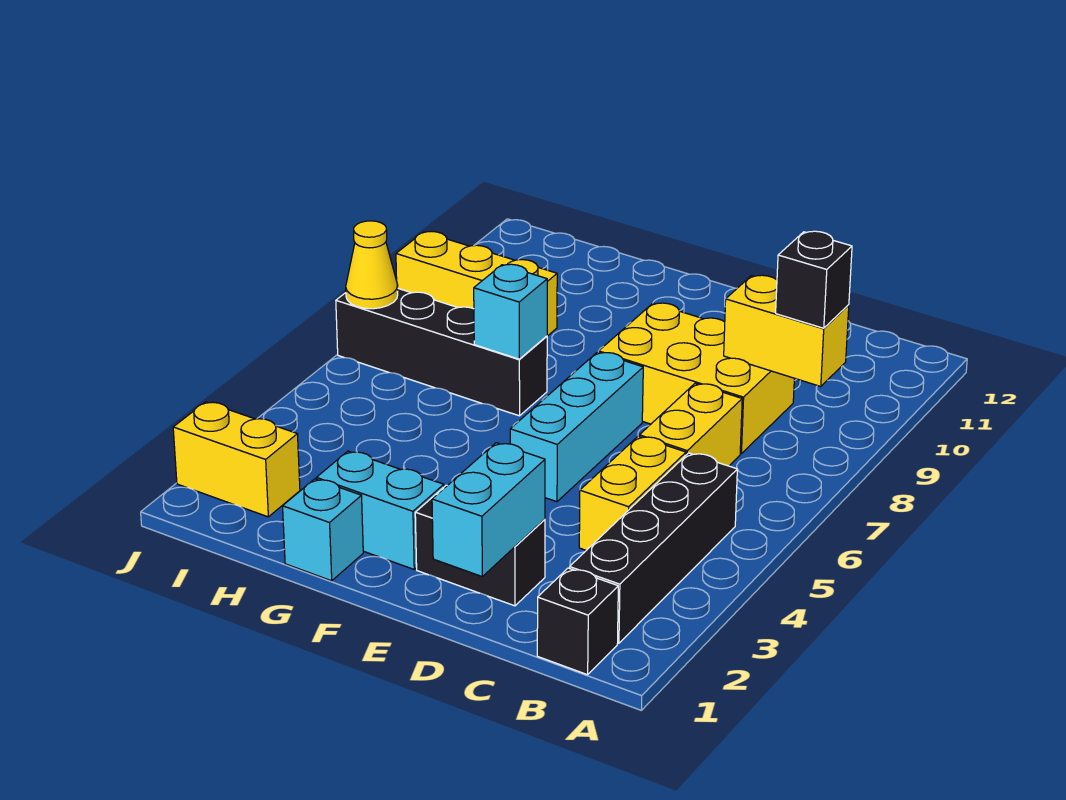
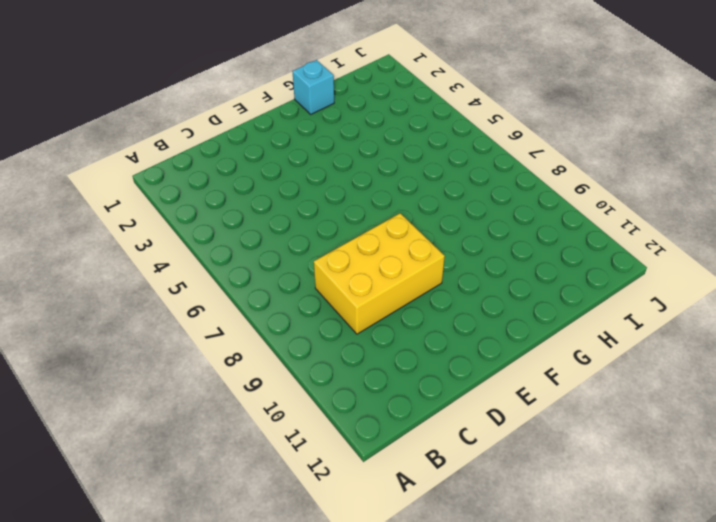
none -> black 1x1 brick [537,568,618,675]
none -> black 1x4 brick [570,453,737,643]
none -> yellow 1x2 brick [579,436,686,550]

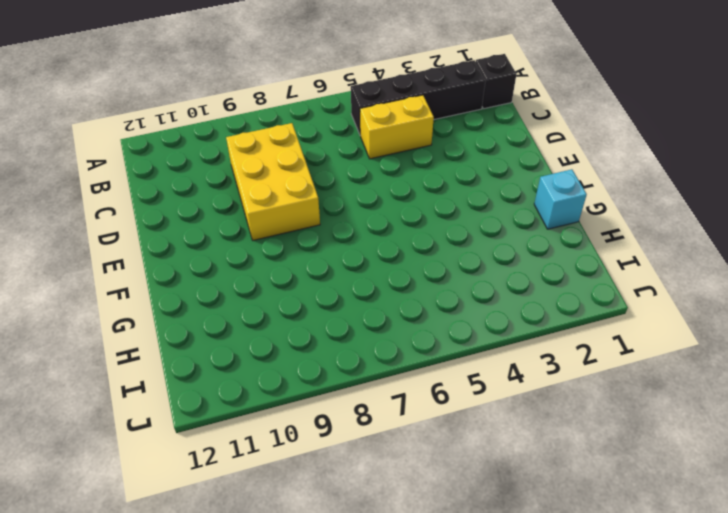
none -> yellow 1x2 brick [639,384,742,466]
none -> black 1x2 brick [415,485,545,606]
none -> cyan 1x3 brick [510,352,643,502]

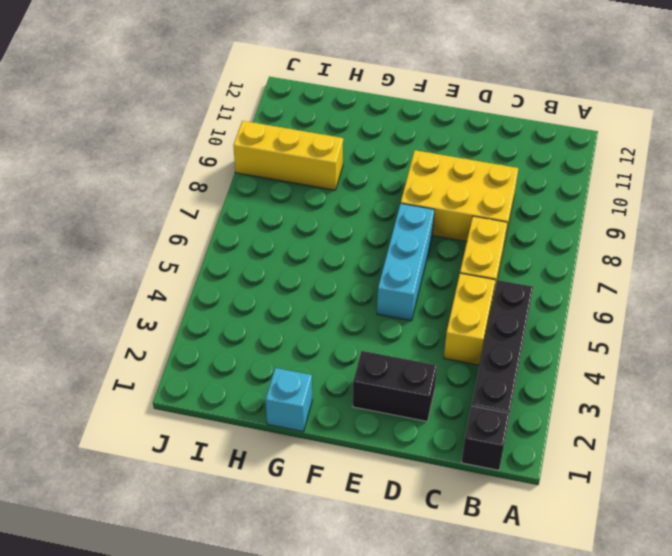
none -> cyan 1x2 brick [316,451,444,569]
none -> black 1x4 brick [336,289,547,416]
none -> yellow 1x2 brick [173,402,300,517]

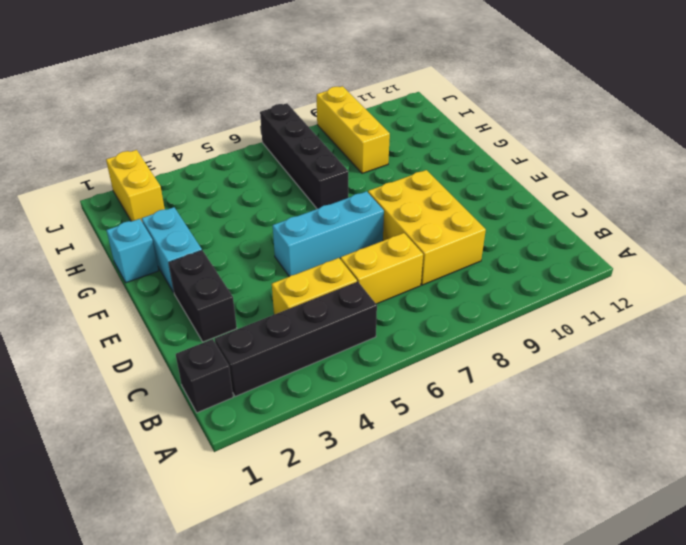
none -> yellow 1x2 brick [724,275,849,386]
none -> cyan 1x2 brick [432,443,545,576]
none -> cyan 1x1 brick [474,264,547,359]

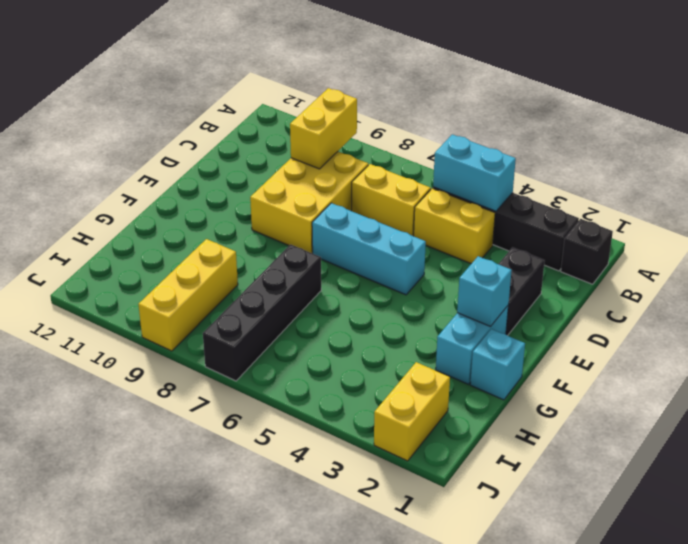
cyan 1x2 brick [433,134,516,211] -> cyan 1x2 brick moved to [432,443,545,576]
cyan 1x1 brick [457,256,512,327] -> cyan 1x1 brick moved to [474,264,547,359]
none -> yellow 1x1 cone [346,221,398,309]
none -> black 1x1 brick [776,231,852,328]

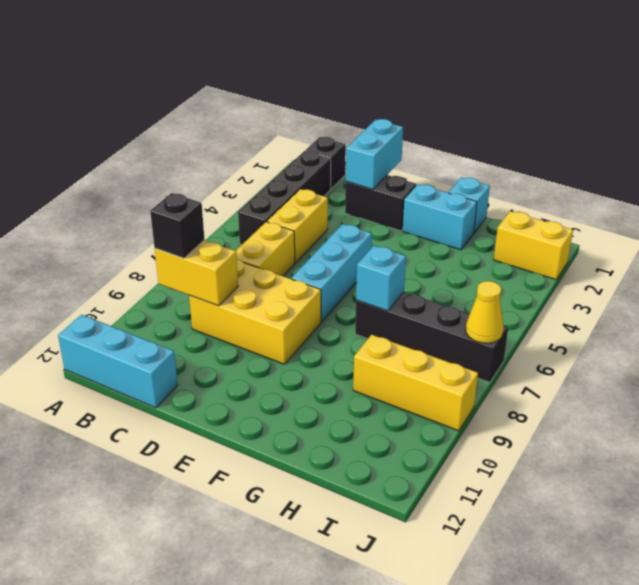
cyan 1x3 brick [58,315,178,408] -> none

